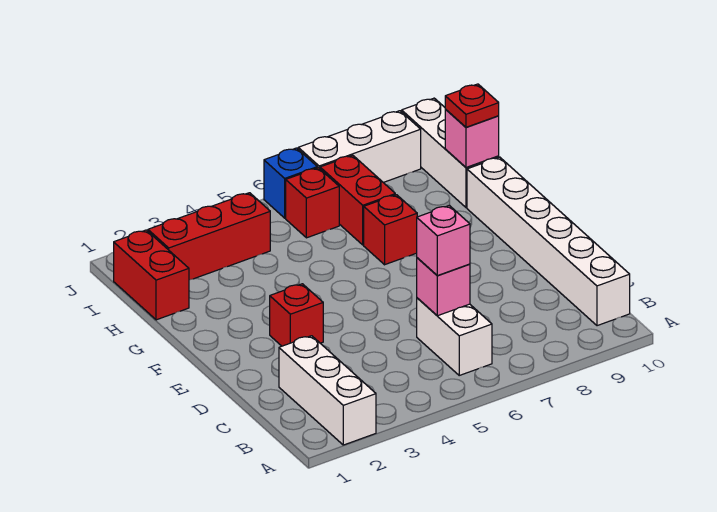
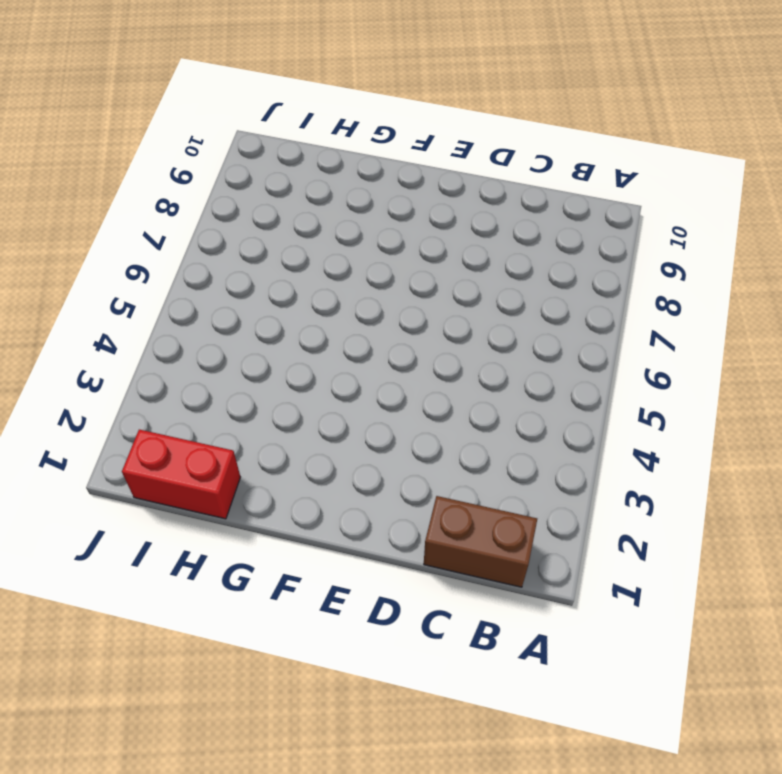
brown 1x2 brick [424,496,537,587] -> none
none -> white 1x3 brick [279,336,376,445]
none -> white 1x2 brick [417,298,492,375]
none -> white 1x6 brick [467,157,630,326]

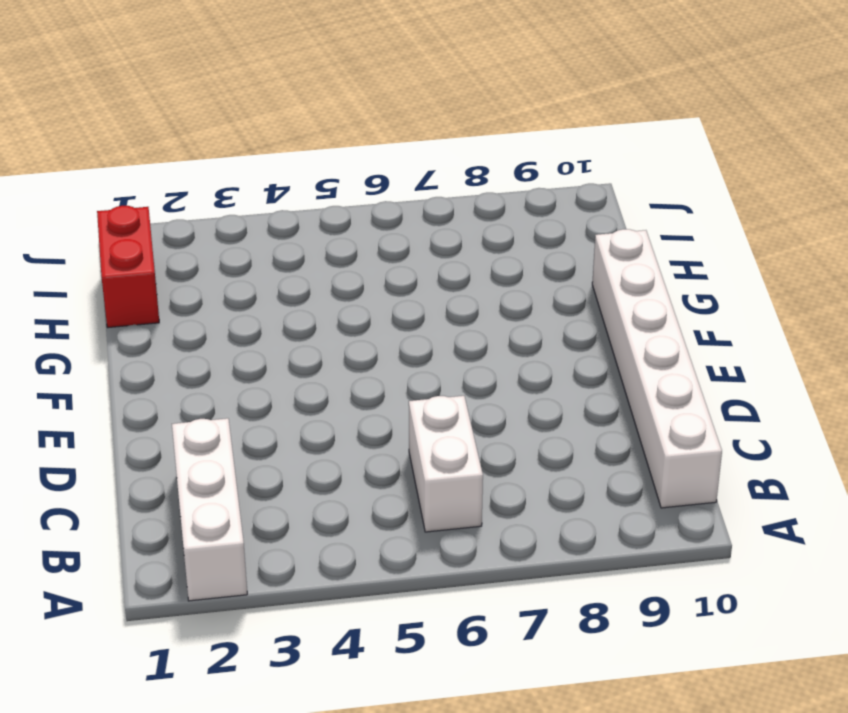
none -> red 1x1 brick [270,284,323,346]
none -> red 1x1 brick [364,195,417,265]
none -> red 1x2 brick [320,155,395,245]

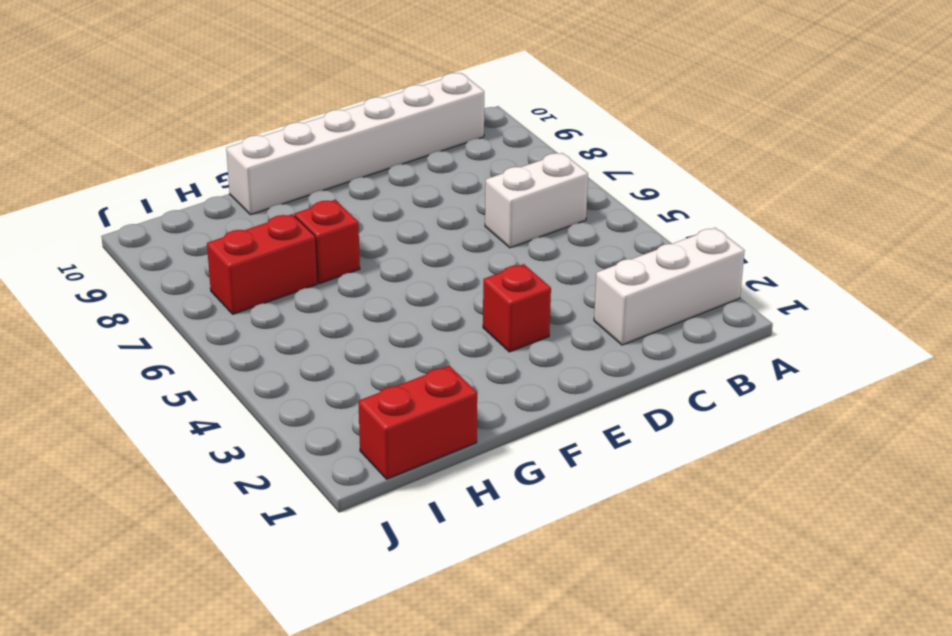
none -> white 1x3 brick [402,98,499,208]
none -> red 1x3 brick [148,193,270,280]
none -> red 1x1 brick [286,168,339,238]

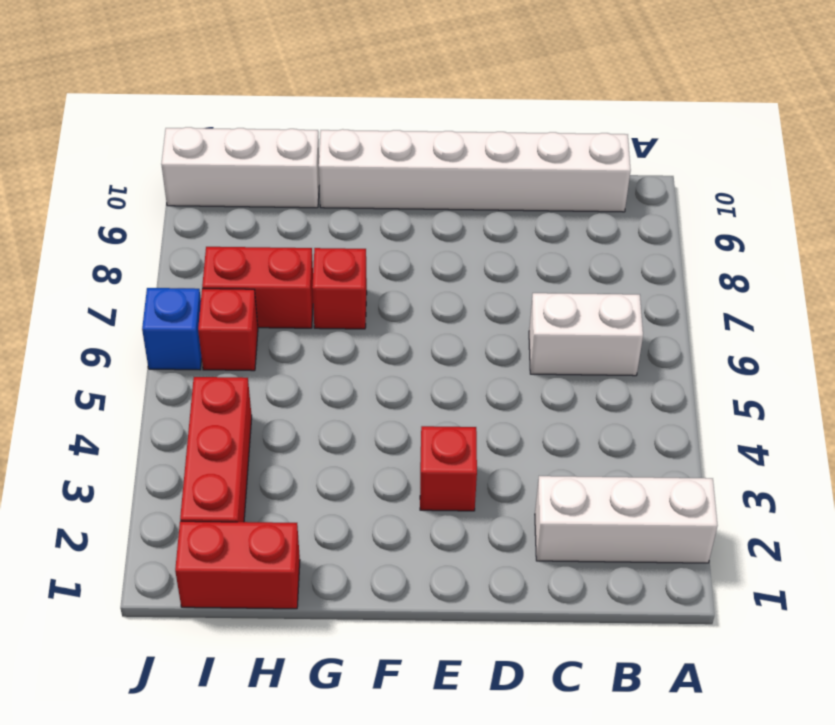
none -> white 1x3 brick [298,111,421,182]
none -> pink 1x1 brick [417,258,470,316]
none -> pink 1x1 brick [445,109,499,167]

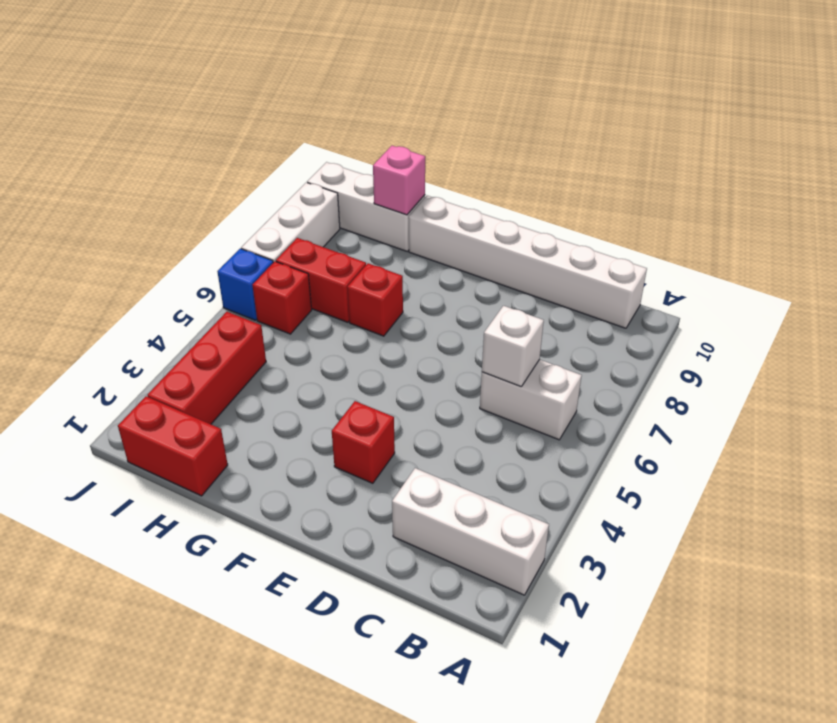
white 1x1 brick [482,306,544,387] -> pink 1x1 brick [417,258,470,316]
none -> pink 1x1 brick [417,205,470,276]
none -> red 1x1 plate [445,84,499,127]

